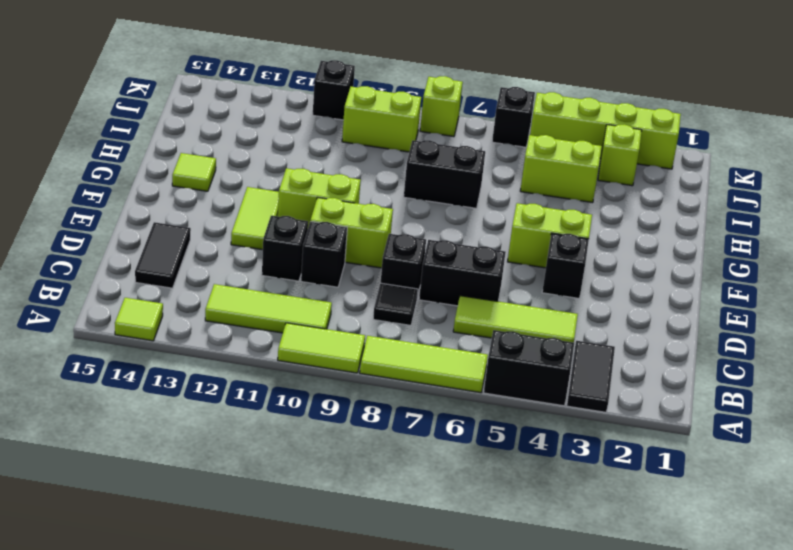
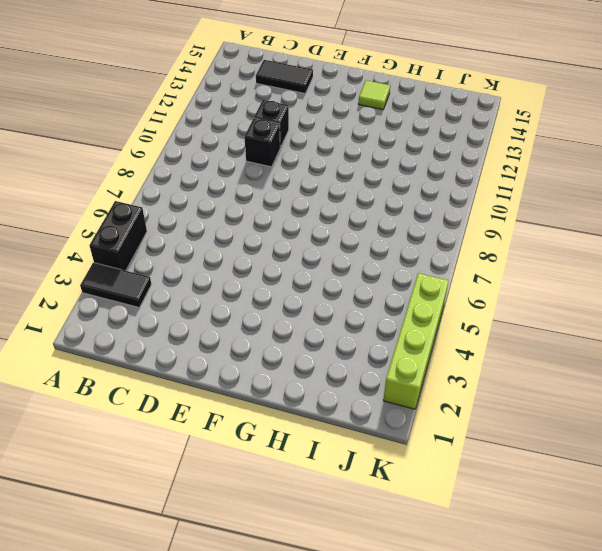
none -> lime 1x3 tile [360,336,488,393]
none -> lime 1x2 tile [278,323,365,373]
none -> lime 1x1 tile [115,298,163,341]

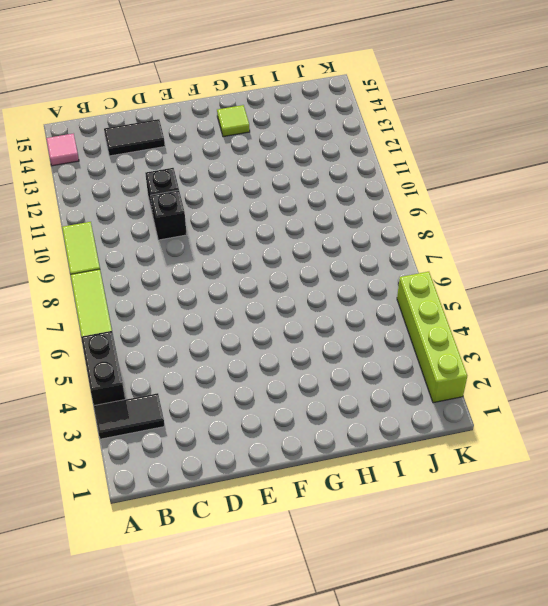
pink 1x1 tile [46,134,79,166] -> lime 1x1 tile [115,298,163,341]
none -> lime 1x3 tile [205,284,332,333]
none -> lime 1x3 tile [453,296,578,342]
none -> black 1x1 tile [373,283,418,325]

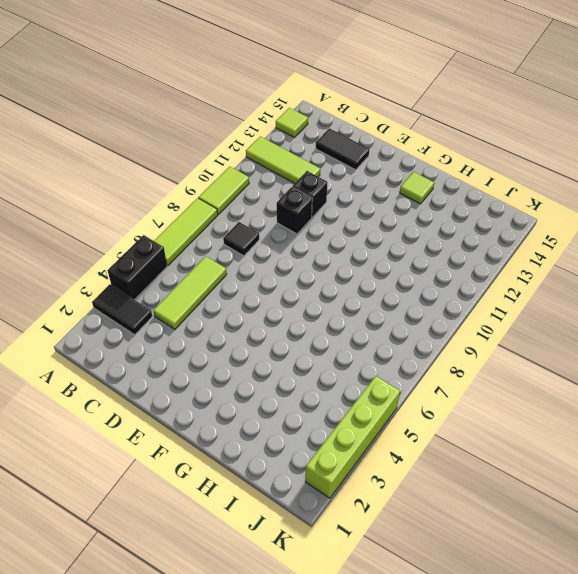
lime 1x3 tile [246,136,320,183] -> lime 1x3 tile turned to [205,284,332,333]
none -> black 1x2 brick [419,240,506,306]
none -> black 1x1 brick [381,234,426,298]
none -> black 1x1 brick [542,233,589,298]

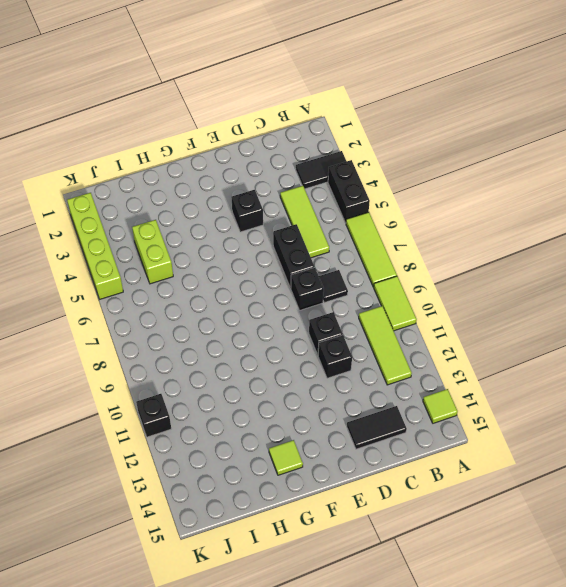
none -> lime 1x2 brick [310,198,393,268]
none -> lime 1x2 tile [231,187,279,250]
none -> lime 1x2 brick [508,203,592,268]

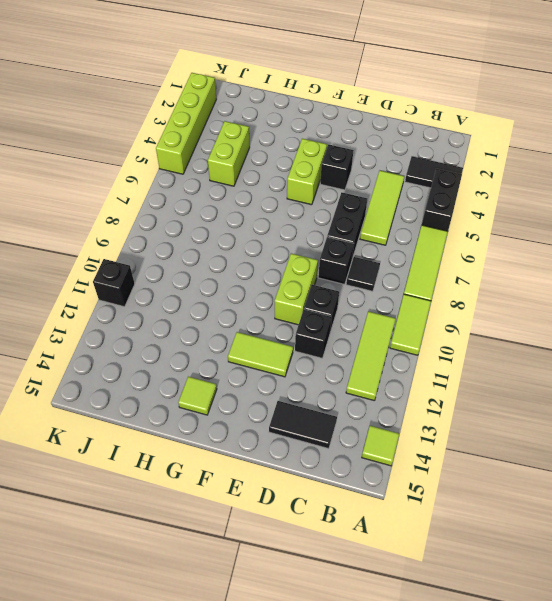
none -> lime 1x2 brick [278,168,361,227]
none -> black 1x2 brick [404,140,485,208]
none -> lime 1x1 brick [598,124,642,186]

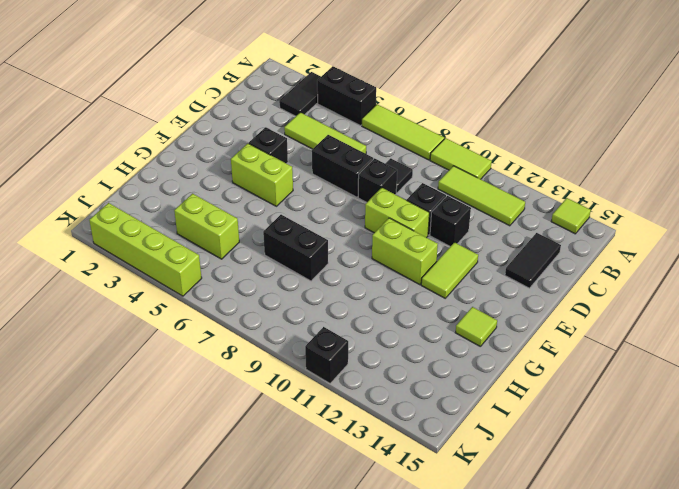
none -> lime 1x1 brick [598,124,642,186]
none -> lime 1x2 brick [342,86,421,152]
none -> black 1x1 brick [492,87,535,147]

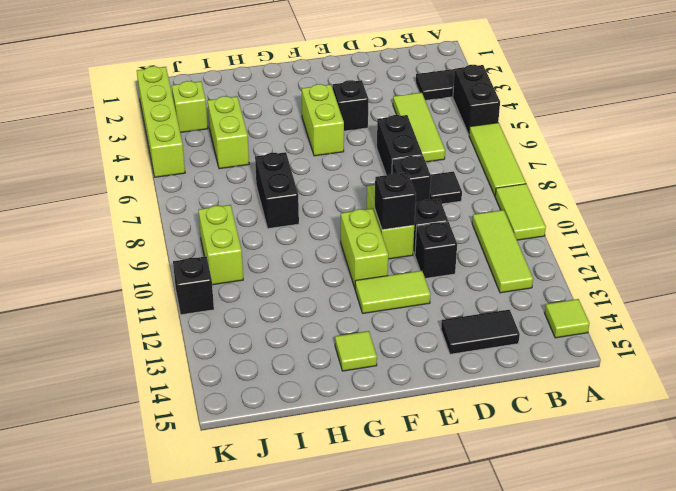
black 1x1 brick [375,172,416,230] -> black 1x1 brick moved to [492,87,535,147]
none -> lime 1x1 brick [420,76,463,137]

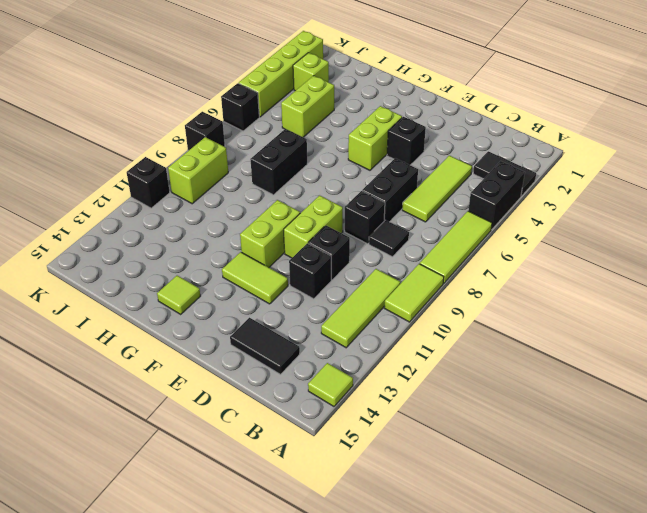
black 1x1 brick [185,112,225,151] -> lime 1x1 brick [420,76,463,137]

